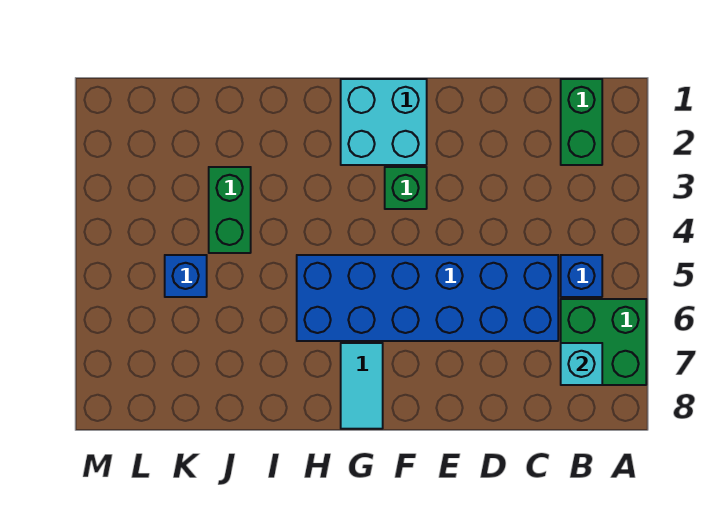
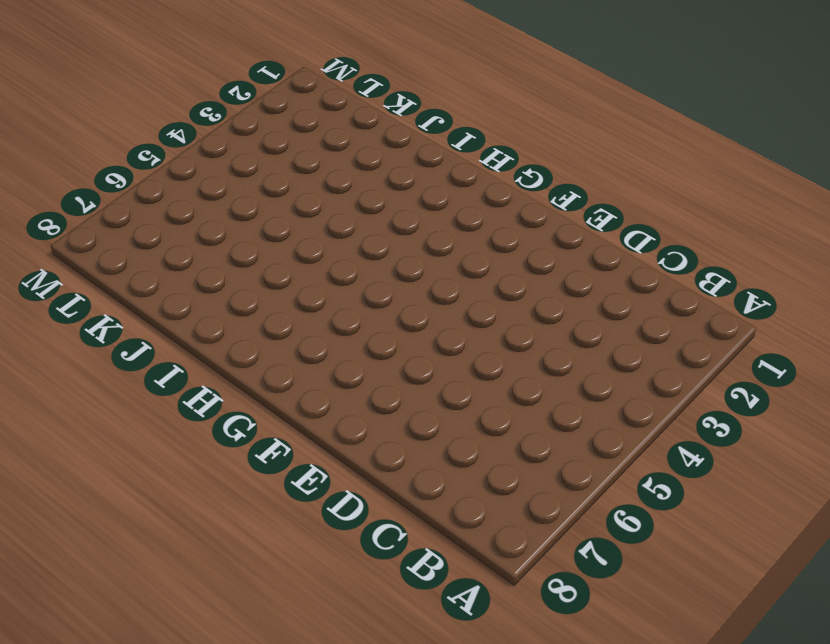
none -> green 2x2 brick [561,299,646,385]
none -> green 1x2 brick [561,79,602,165]

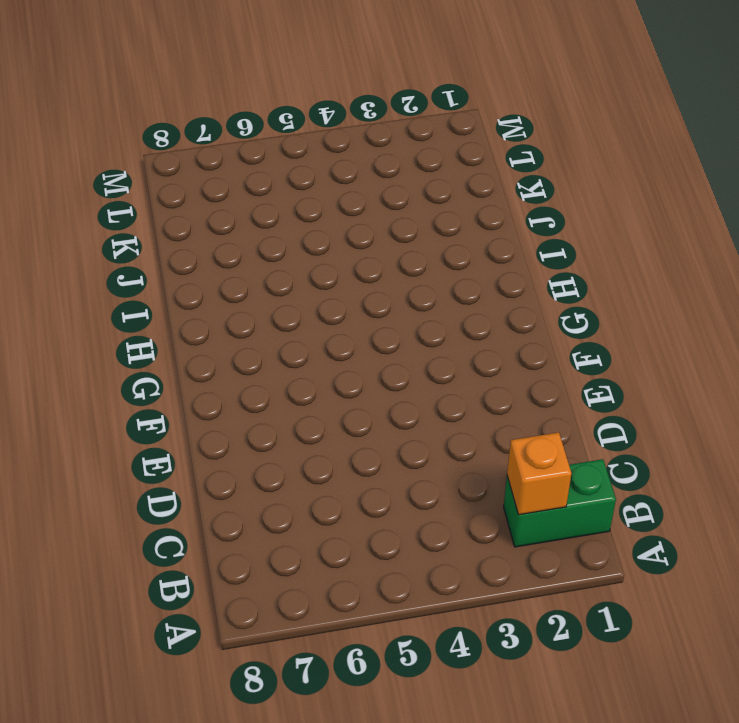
orange 1x1 brick [507,432,572,515] -> none
none -> green 2x2 brick [561,299,646,385]
none -> blue 1x1 brick [561,255,602,297]

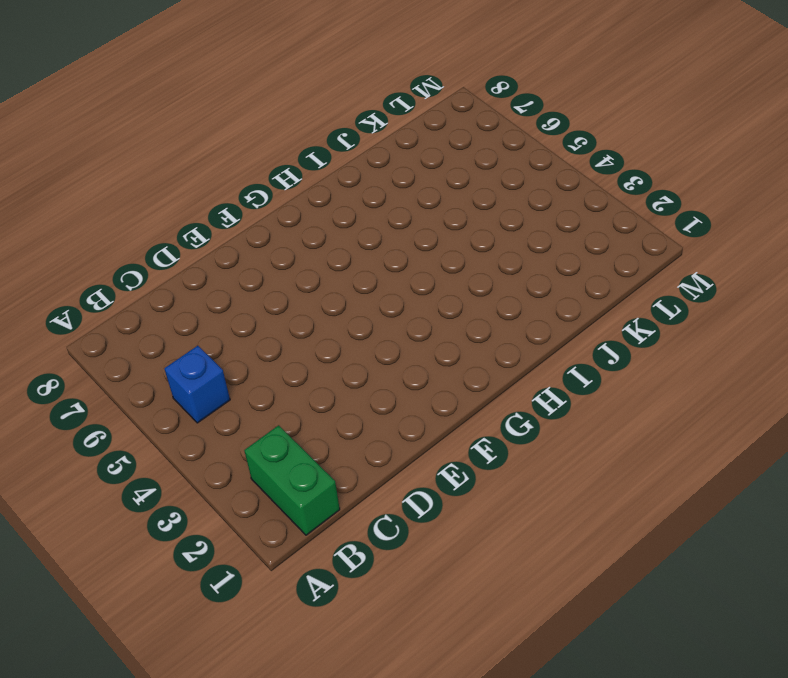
none -> green 2x2 brick [561,299,646,385]
none -> blue 2x6 brick [297,255,558,341]

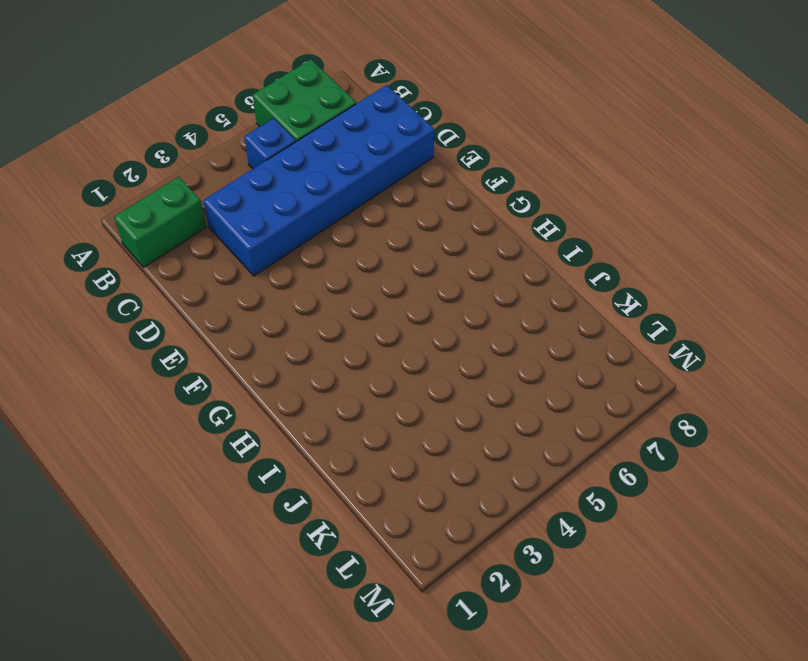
blue 2x6 brick [203,85,434,276] -> blue 2x6 brick turned to [297,255,558,341]
none -> cyan 2x2 brick [341,79,427,165]
none -> green 1x1 brick [385,167,427,209]

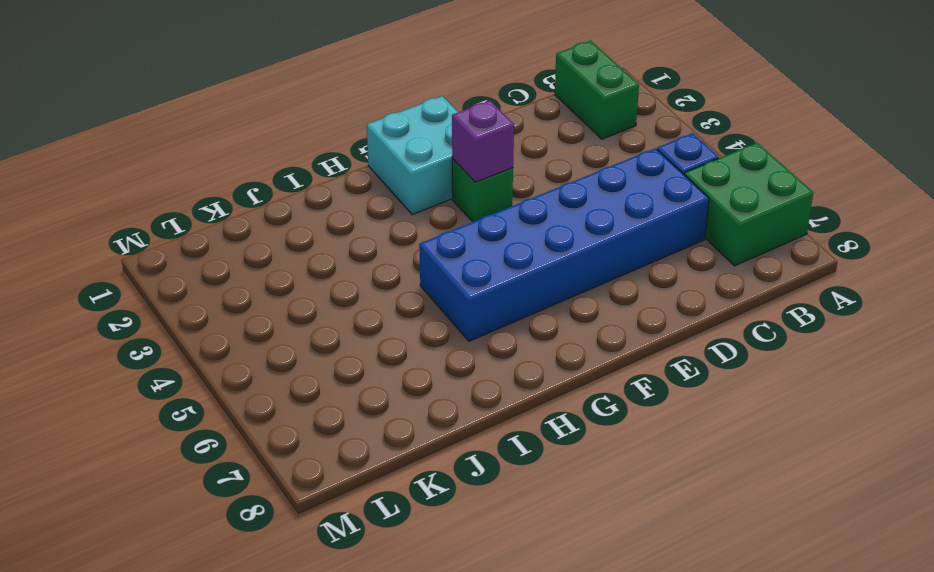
purple 1x1 brick [452,101,514,182] -> none
none -> cyan 1x2 tile [341,343,383,429]
none -> green 1x2 brick [209,167,251,253]

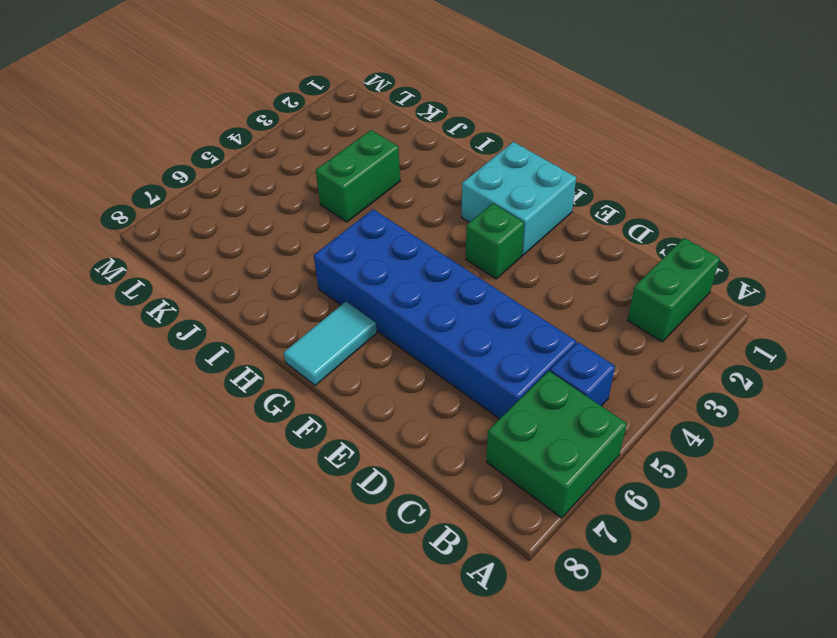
none -> blue 1x1 brick [165,255,207,297]
none -> cyan 1x1 brick [561,343,602,385]

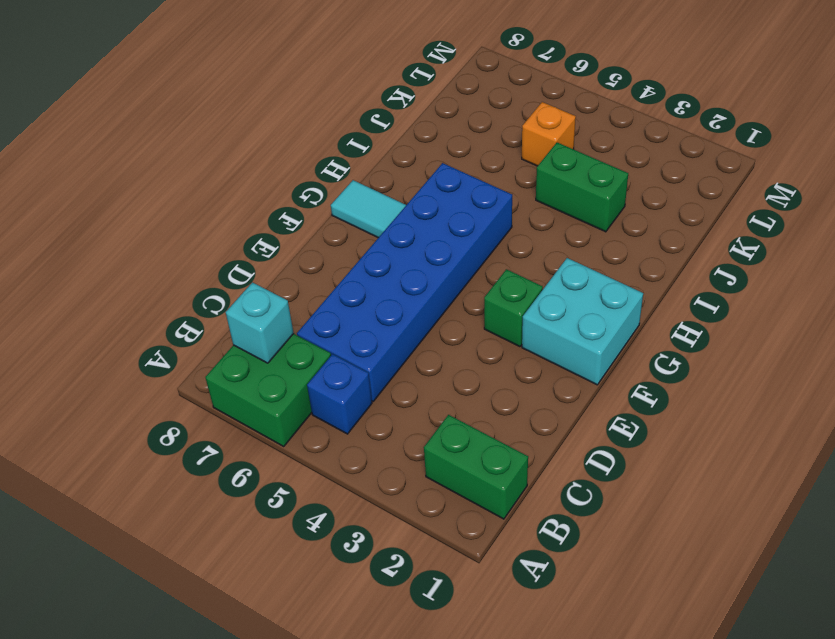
orange 1x1 brick [522,102,576,166] -> blue 1x1 brick [165,255,207,297]

